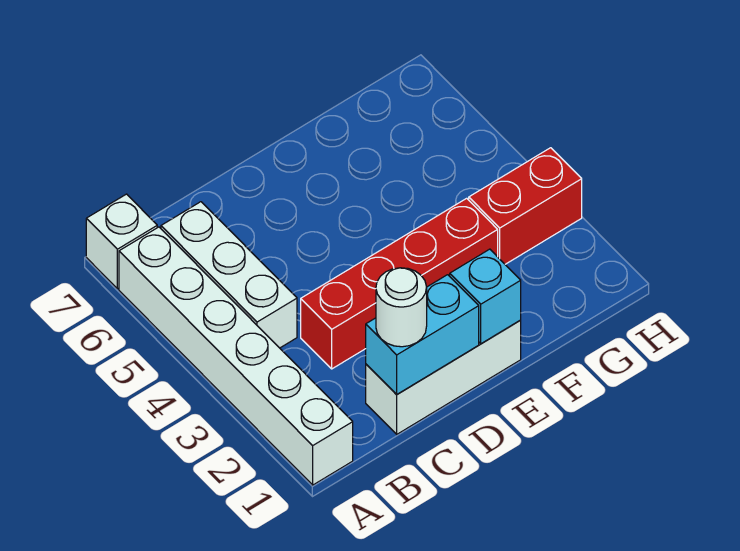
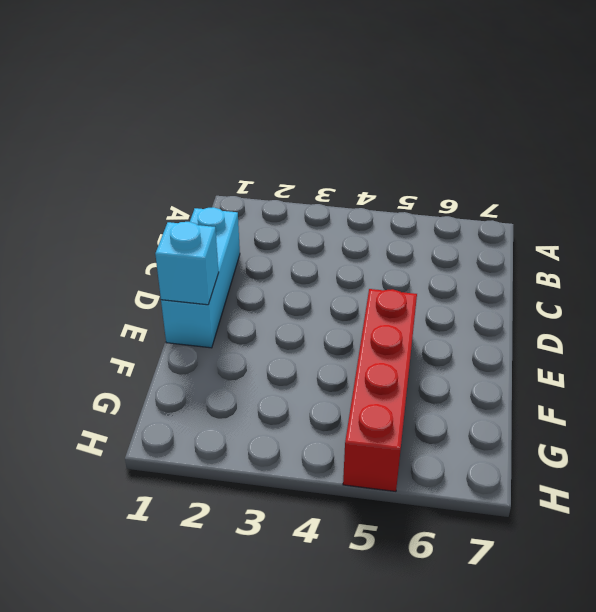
cyan 1x3 brick [161,207,240,348] -> white 1x3 brick [366,320,521,434]
red 1x4 brick [343,289,417,491] -> red 1x4 brick moved to [301,198,498,369]
none -> white 1x6 brick [119,227,353,485]
none -> white 1x1 brick [86,194,157,289]

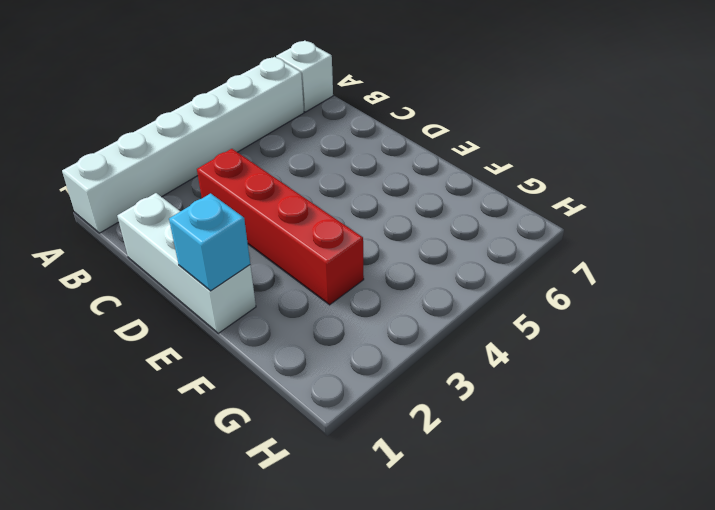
none -> white 1x3 brick [161,202,297,348]
none -> red 1x2 brick [469,148,582,264]

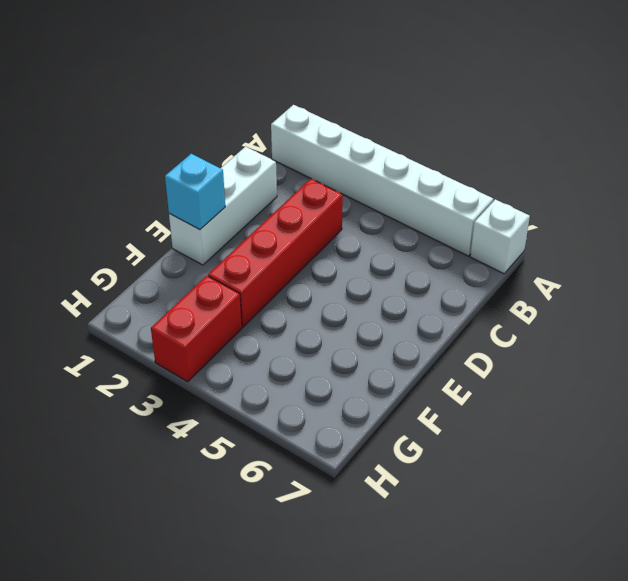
none -> white 1x3 brick [161,202,297,348]
none -> cyan 1x2 brick [366,275,479,394]

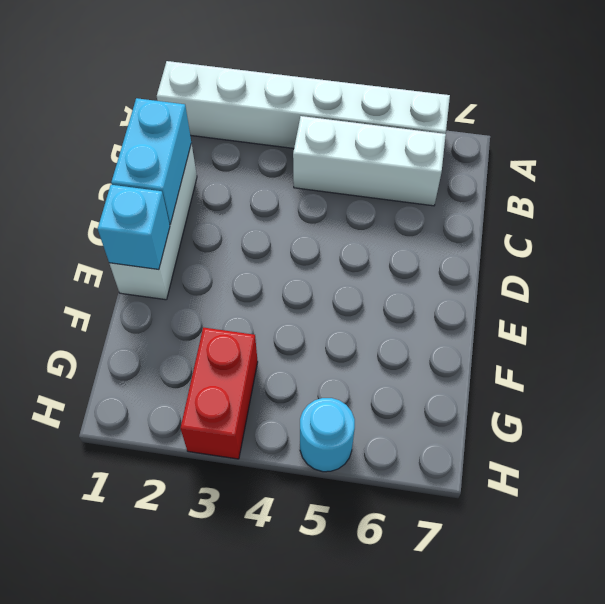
cyan 1x1 round brick [300,398,355,472] -> none
none -> white 1x1 brick [86,194,157,289]
none -> red 1x4 brick [301,198,498,369]

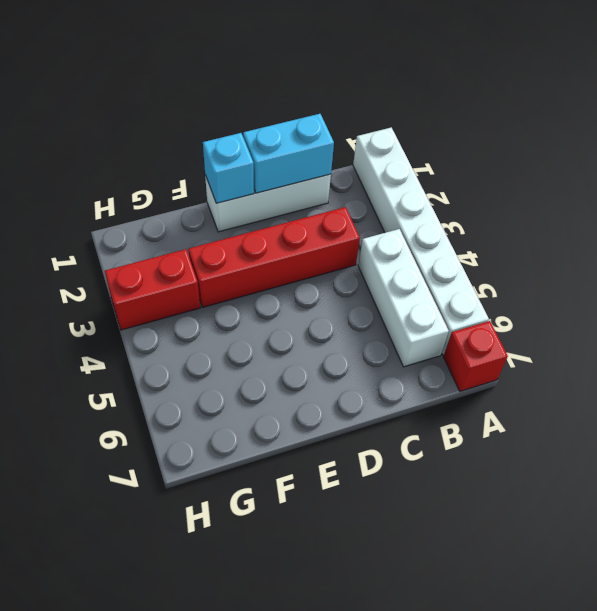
red 1x1 brick [443,321,508,391] -> white 1x1 brick [86,194,157,289]
none -> white 1x1 round brick [376,268,427,347]

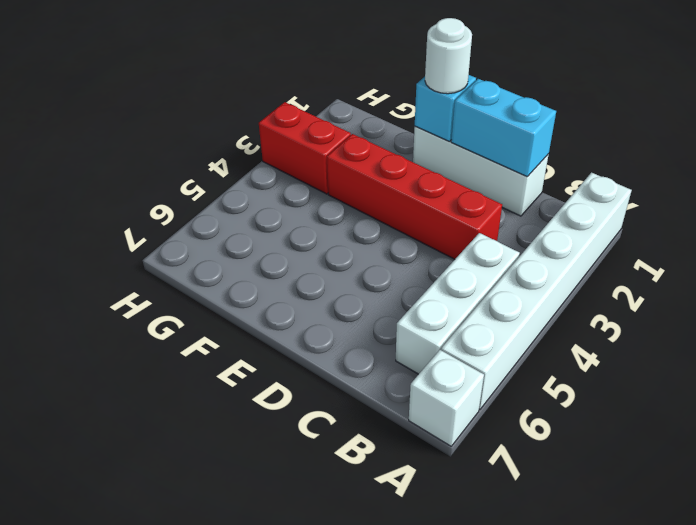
white 1x1 round brick [425,18,472,94] -> white 1x1 round brick moved to [376,268,427,347]

